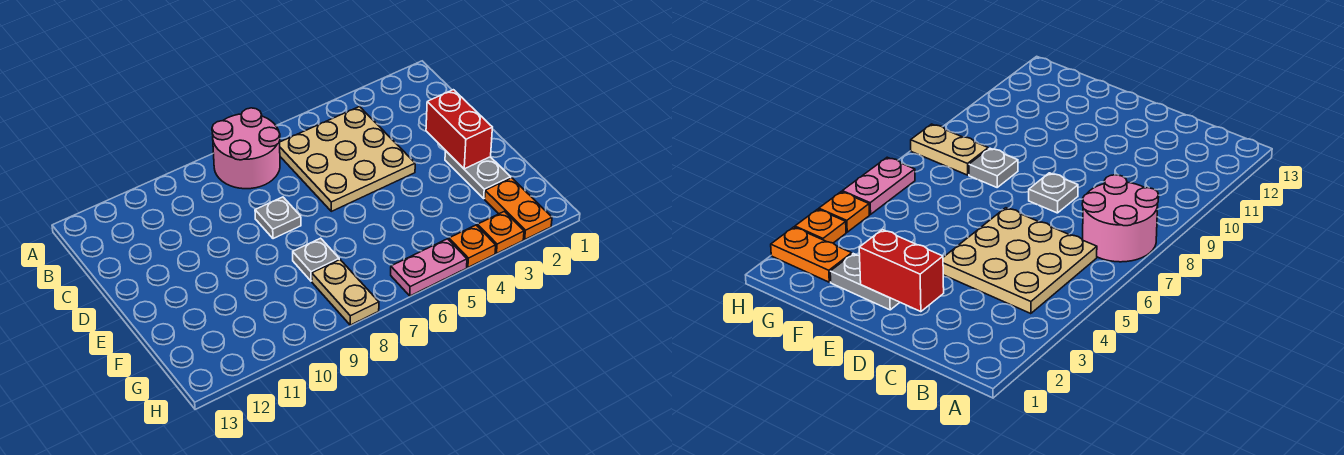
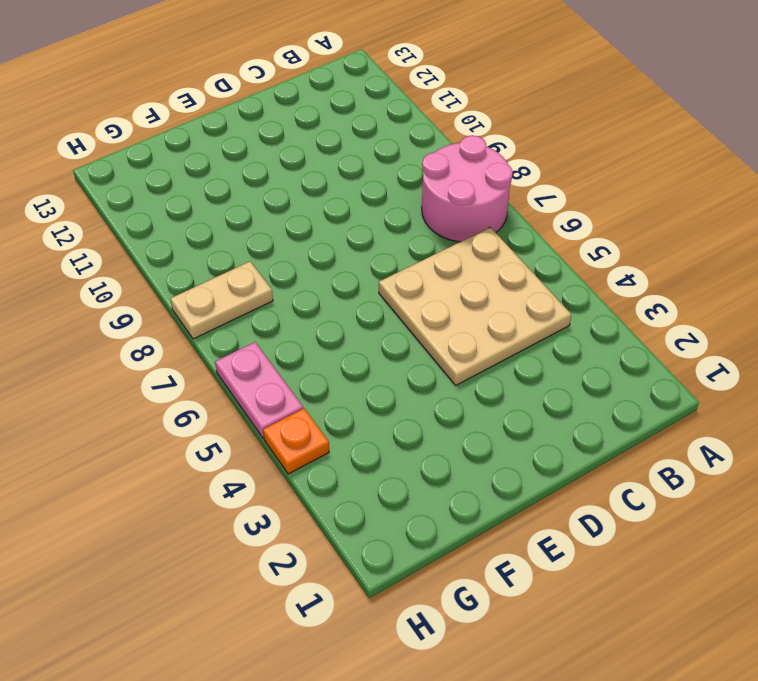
none -> grey 1x1 plate [255,197,301,239]
none -> grey 1x2 plate [445,151,511,198]

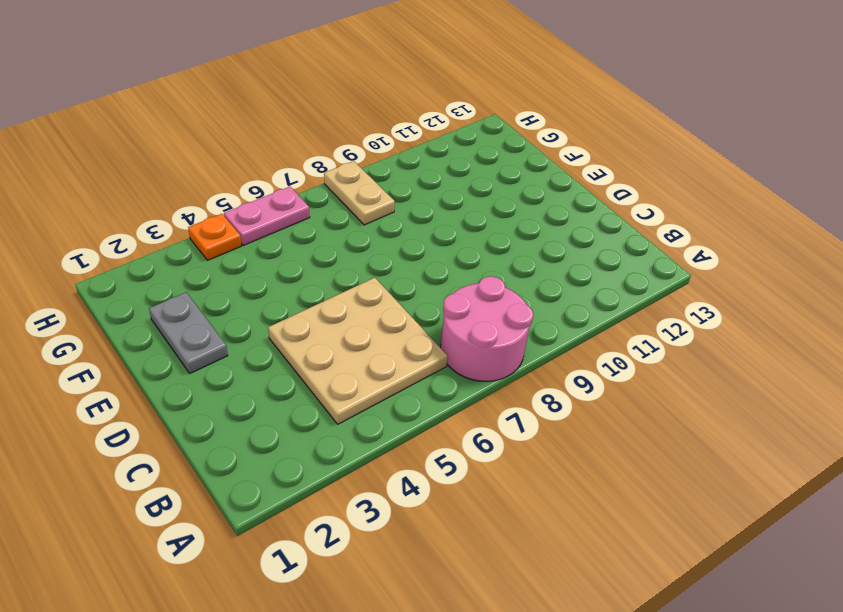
none -> grey 1x1 plate [255,197,301,239]
none -> grey 1x1 plate [293,238,339,281]

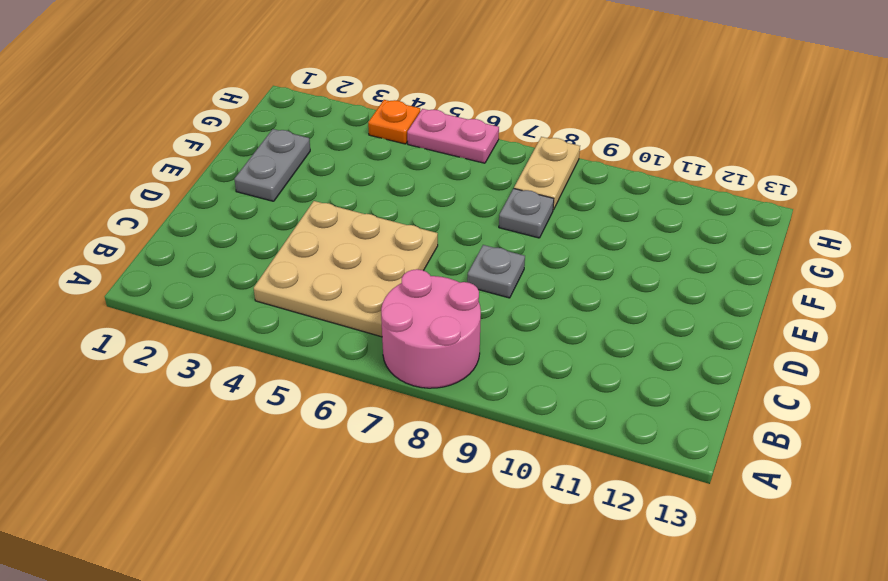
none -> orange 1x2 plate [485,178,552,239]
none -> orange 1x1 plate [477,211,524,253]

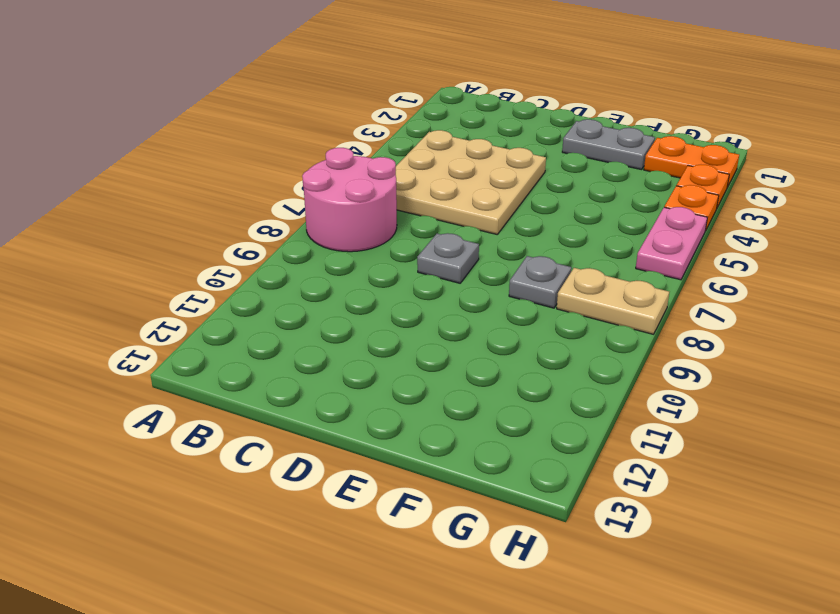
none -> red 1x2 brick [426,90,492,169]

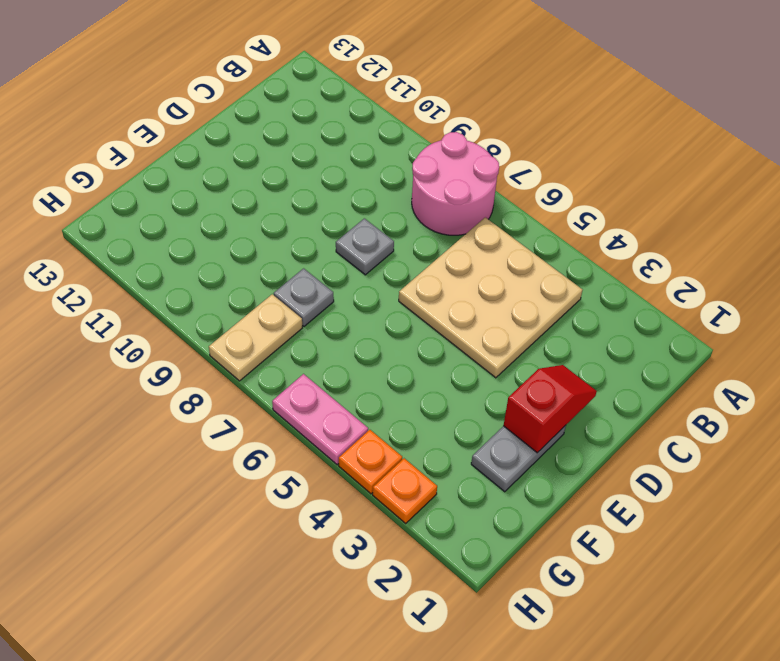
red 1x2 slope [503,365,597,453] -> red 1x2 brick [426,90,492,169]
none -> orange 1x2 plate [485,178,552,239]

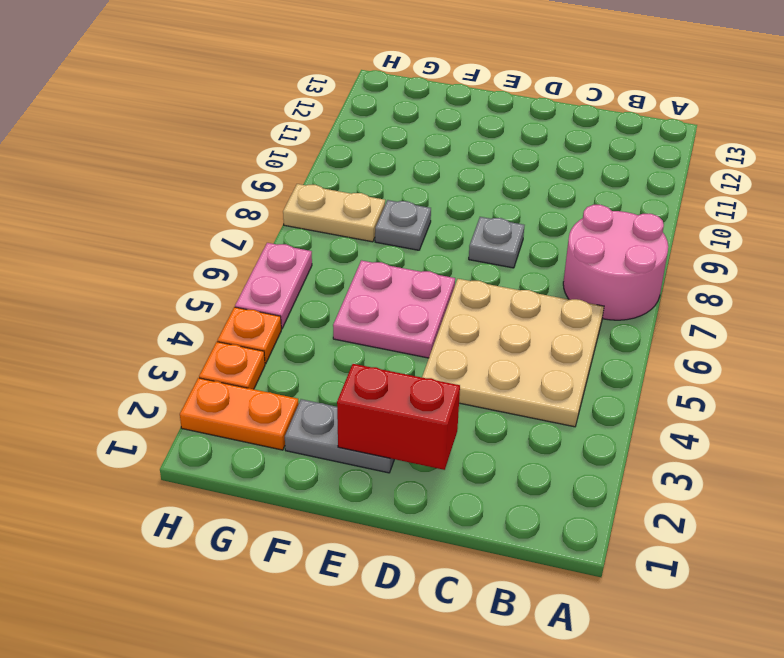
pink 2x2 plate [333,260,455,358] -> none

